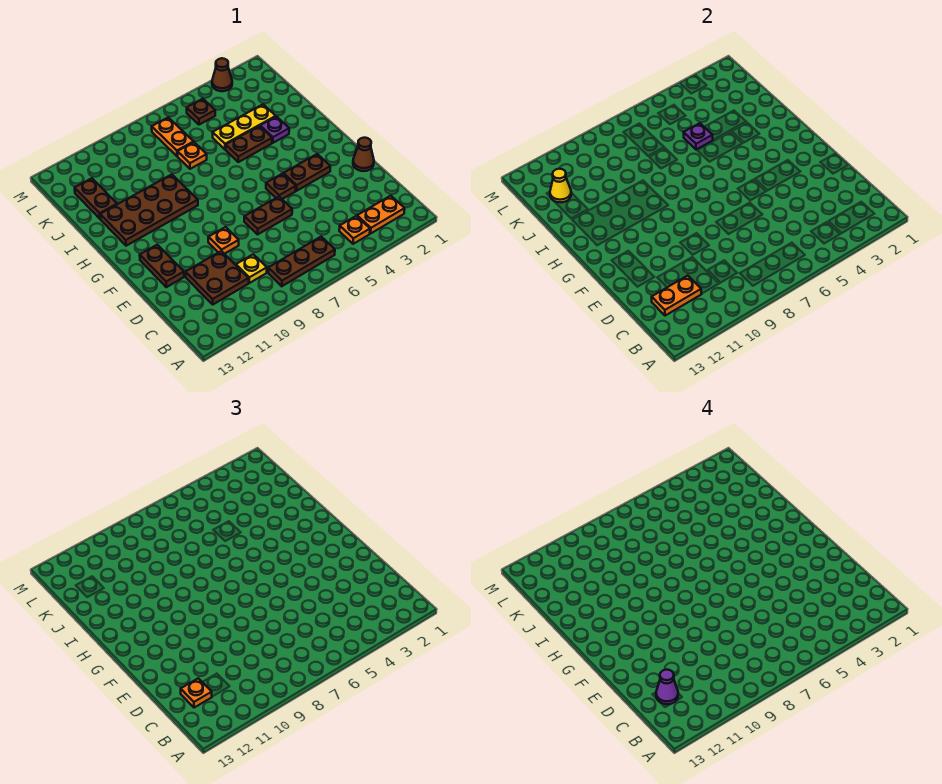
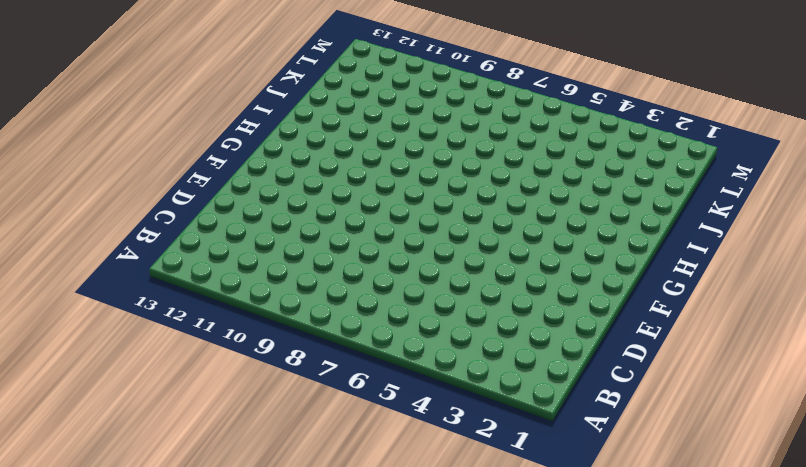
none -> orange 1x2 plate [357,196,405,234]
none -> orange 1x1 plate [339,216,370,244]
none -> brown 1x3 plate [268,237,335,286]

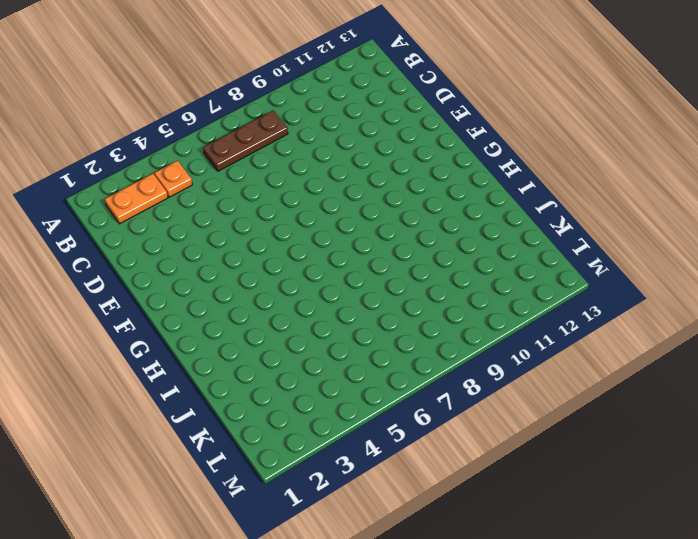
none -> yellow 1x1 plate [236,254,267,283]
none -> brown 2x2 plate [185,251,249,304]
none -> brown 1x1 cone [353,138,374,171]

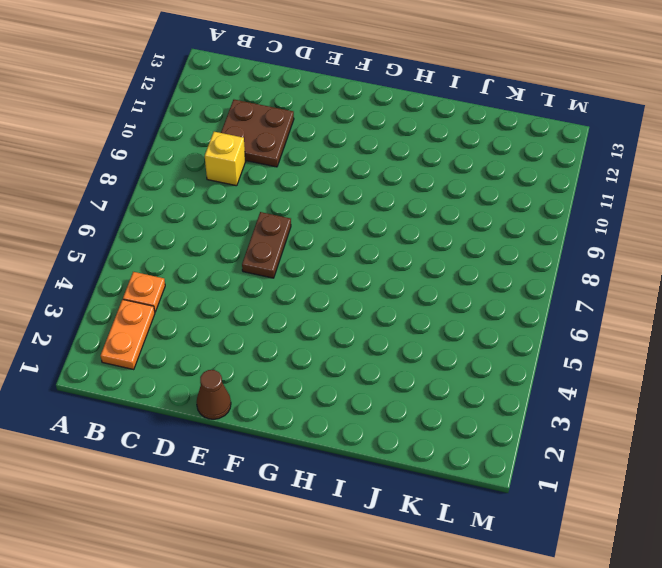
yellow 1x1 brick [205,132,245,186] -> yellow 1x1 plate [236,254,267,283]
none -> brown 1x3 plate [268,237,335,286]
none -> orange 1x1 plate [208,227,239,254]
none -> brown 1x2 plate [140,245,184,287]

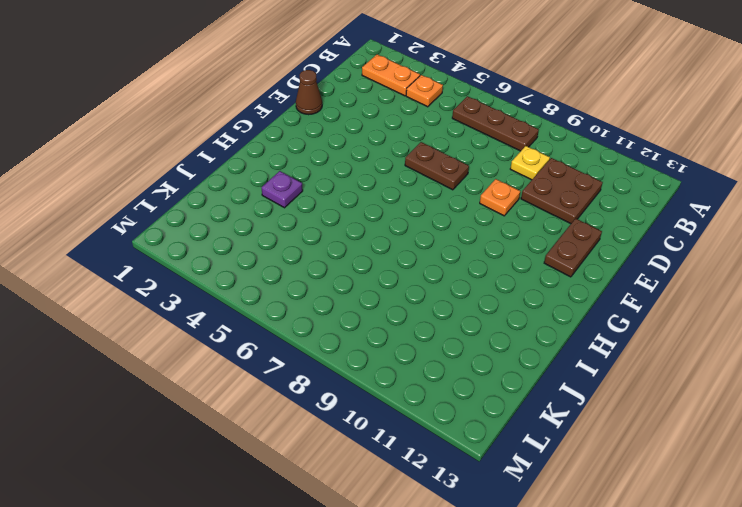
none -> brown 1x2 plate [284,154,330,191]
none -> brown 1x1 plate [266,174,296,199]
none -> brown 2x4 plate [100,174,198,246]

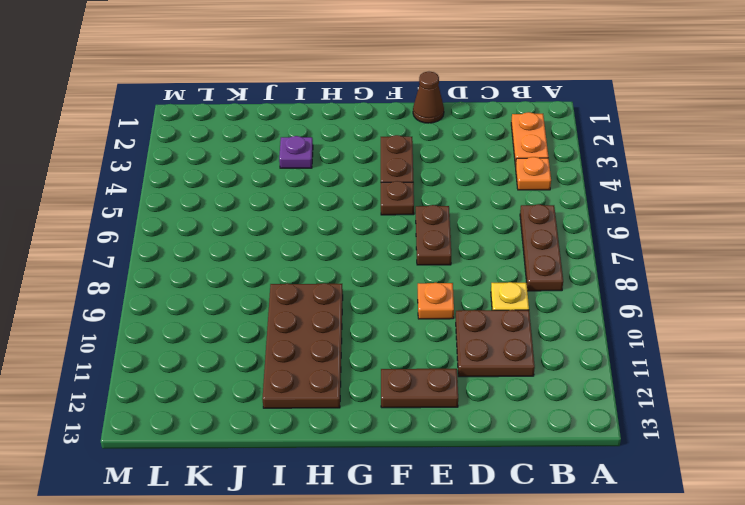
none -> brown 1x2 plate [226,126,272,162]
none -> yellow 1x3 plate [213,105,276,150]
none -> orange 1x1 plate [177,142,207,169]

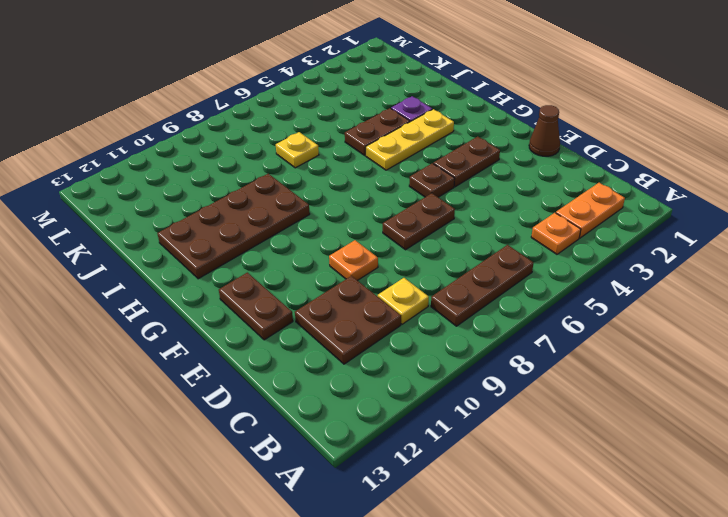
yellow 1x3 plate [366,109,454,170] -> yellow 1x3 plate moved to [213,105,276,150]
yellow 1x1 plate [276,132,319,168] -> orange 1x1 plate [177,142,207,169]
none -> brown 1x2 plate [75,178,117,219]
none -> orange 1x2 plate [152,117,193,156]
none -> brown 1x1 plate [187,99,215,125]

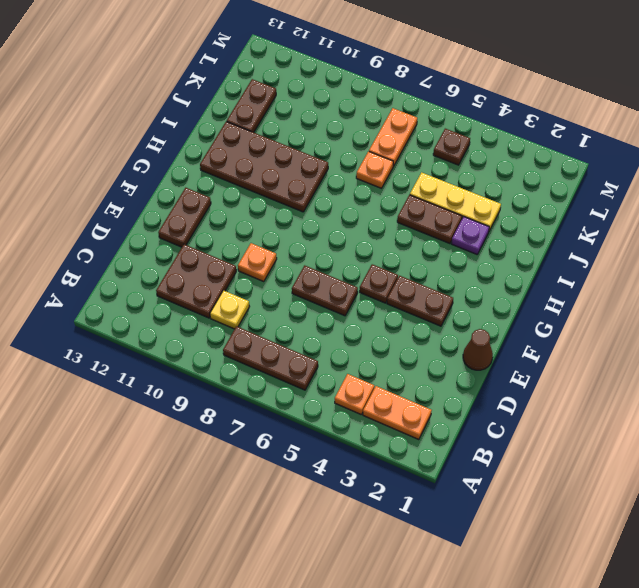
none -> brown 1x1 cone [212,58,232,91]
none -> orange 1x2 plate [652,276,701,316]
none -> purple 1x1 plate [684,123,713,150]

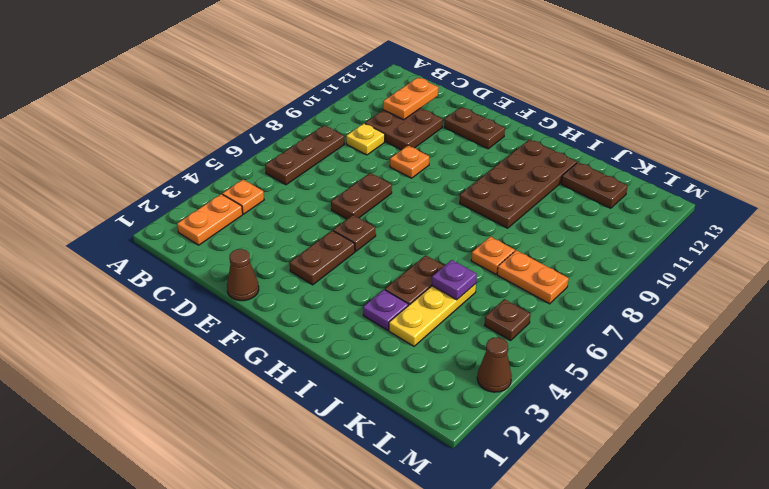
none -> yellow 1x1 cone [550,169,571,202]
none -> orange 1x1 plate [181,678,212,708]
none -> purple 1x1 cone [656,670,678,704]

